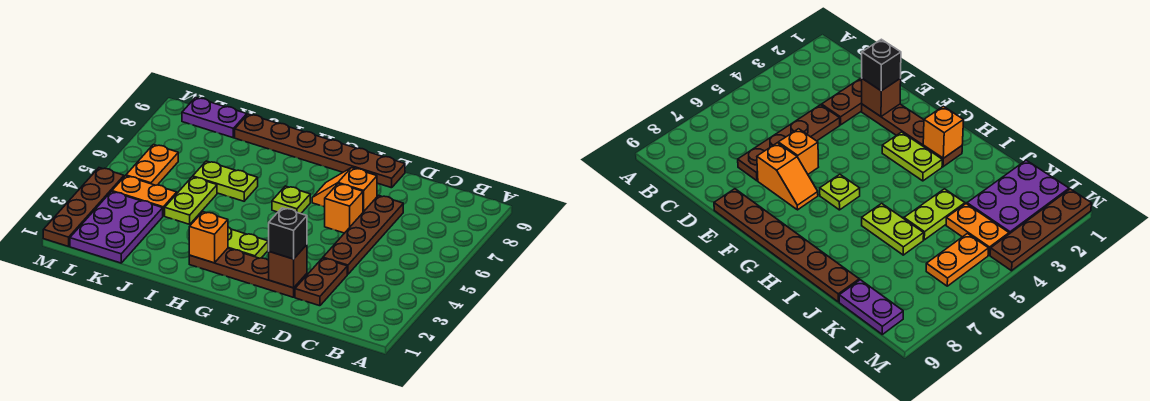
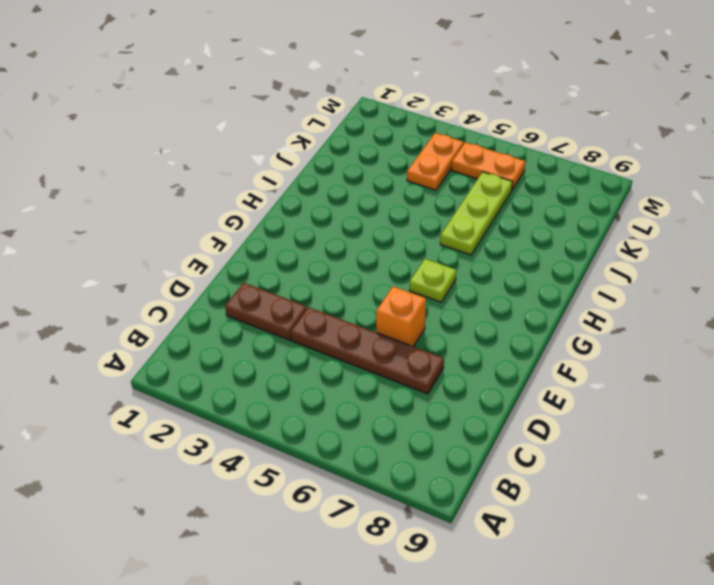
lime 1x3 plate [440,172,513,255] -> lime 1x2 plate [193,161,258,201]
none -> brown 1x4 plate [189,248,307,297]
none -> orange 1x2 slope [312,168,377,212]
none -> brown 1x6 plate [235,114,405,188]

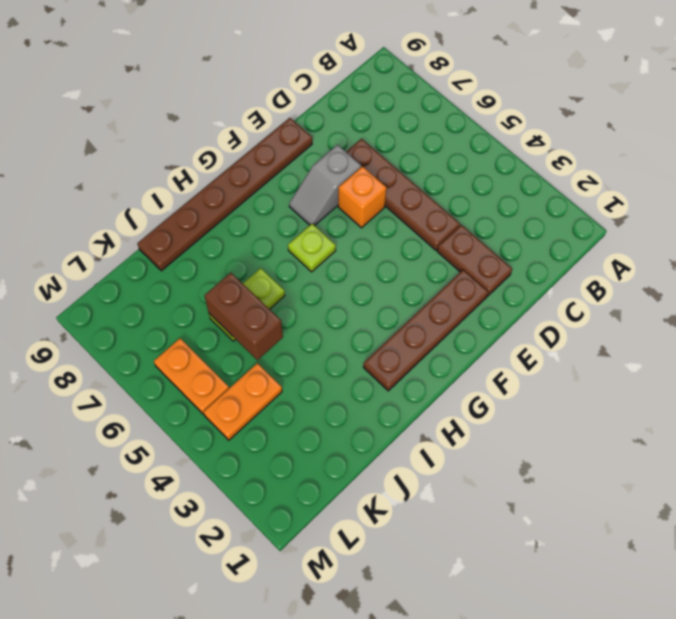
grey 1x2 slope [289,145,361,226] -> orange 1x2 slope [312,168,377,212]
brown 1x2 brick [204,273,283,360] -> none
none -> lime 1x2 plate [228,227,268,258]
none -> lime 1x2 plate [165,177,217,224]
none -> purple 2x3 plate [70,192,163,263]

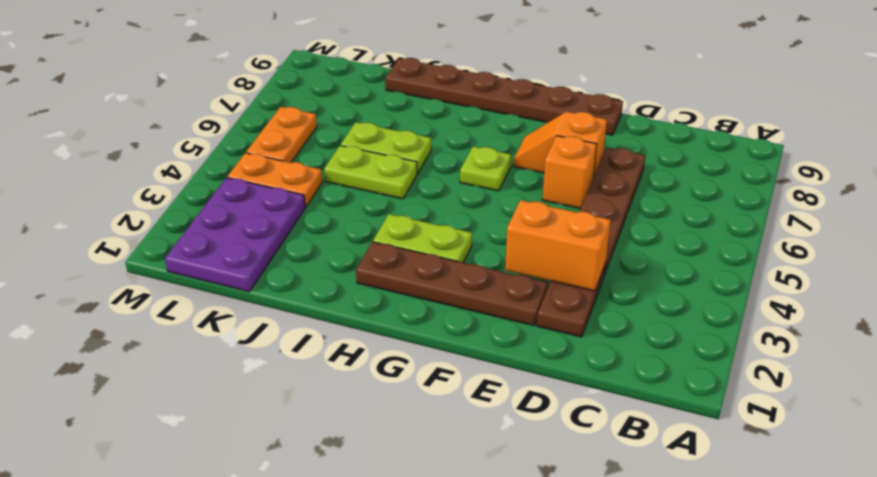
orange 1x2 brick [505,200,611,291] -> none
lime 1x2 plate [324,145,417,199] -> lime 1x2 plate turned to [165,177,217,224]
none -> purple 1x2 plate [182,98,247,138]
none -> brown 1x4 plate [43,168,124,246]
none -> brown 1x1 brick [269,245,307,288]

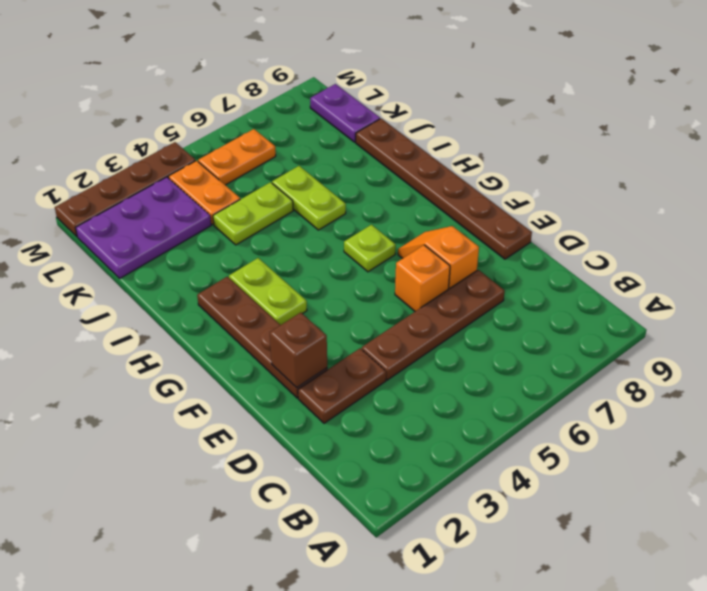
none -> orange 1x1 brick [189,212,228,263]
none -> black 1x1 brick [268,208,307,259]

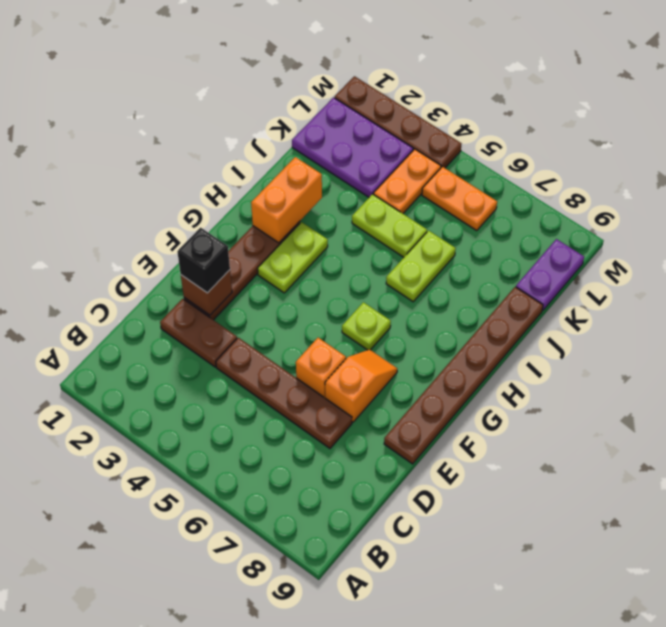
orange 1x2 brick [251,157,322,243] -> orange 1x1 brick [189,212,228,263]

